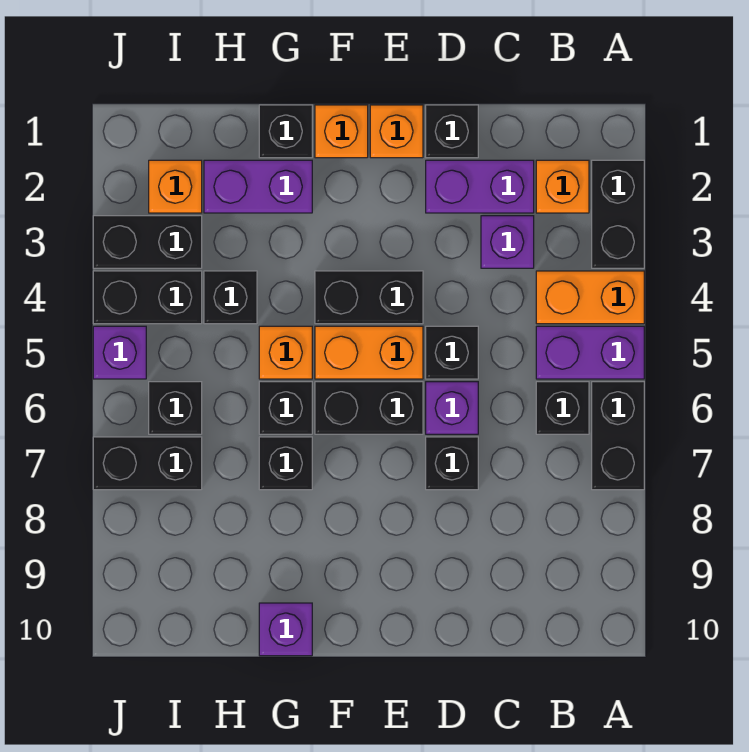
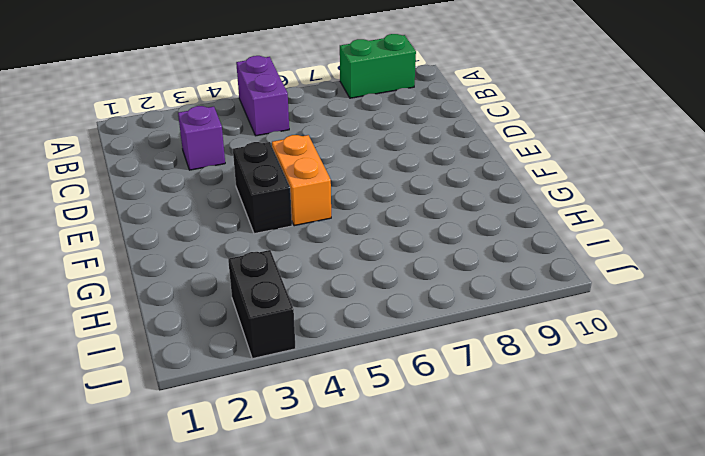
green 1x2 brick [340,34,416,98] -> none
none -> black 1x2 brick [592,160,644,268]
none -> orange 1x2 brick [536,271,644,324]
none -> black 1x2 brick [592,382,644,490]
none -> orange 1x1 brick [536,160,589,213]

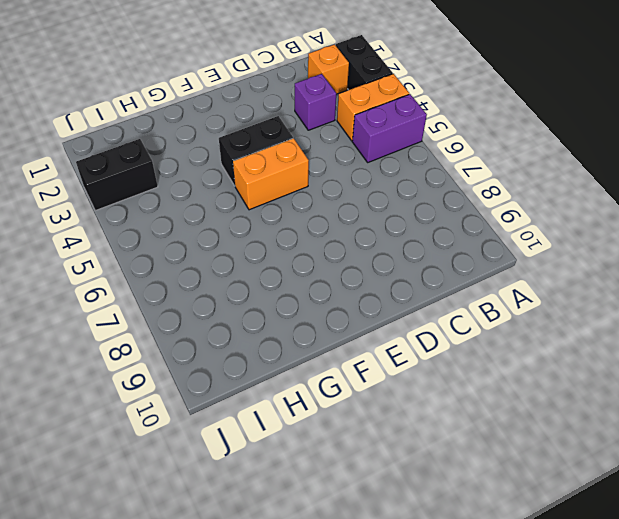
none -> black 1x2 brick [592,382,644,490]
none -> black 1x1 brick [536,382,589,434]
none -> purple 1x2 brick [426,160,534,213]
none -> black 1x1 brick [426,105,478,158]

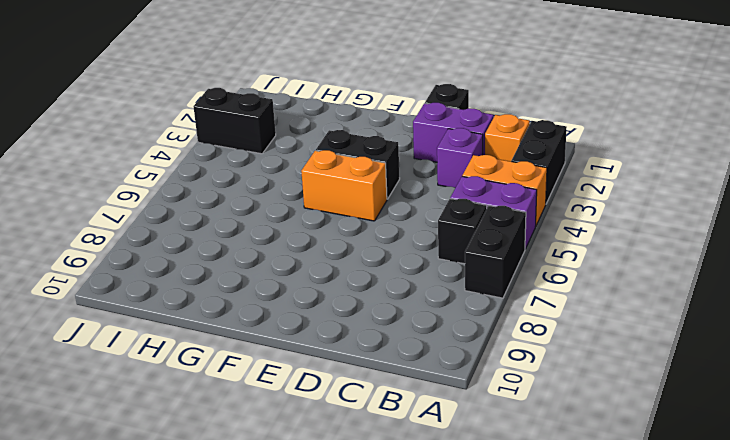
none -> black 1x1 brick [426,326,478,379]
none -> purple 1x1 brick [426,382,478,434]
none -> black 1x1 brick [426,437,478,490]
none -> orange 1x1 brick [370,105,423,158]

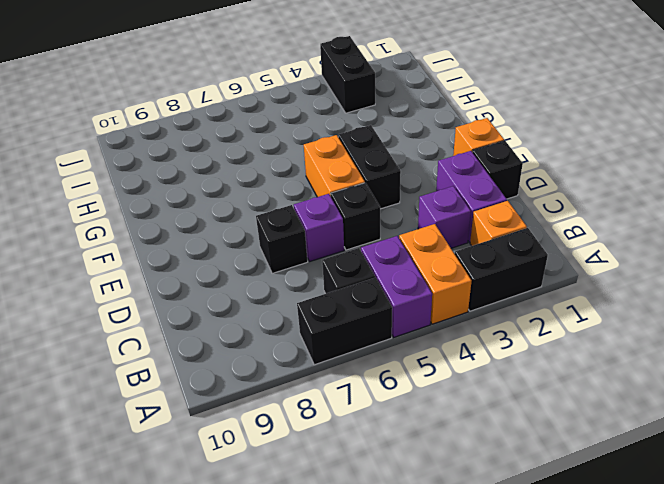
none -> black 1x2 brick [315,382,423,434]
none -> orange 1x1 brick [315,105,368,158]
none -> black 1x1 brick [259,105,312,158]
none -> purple 1x2 brick [204,160,312,213]

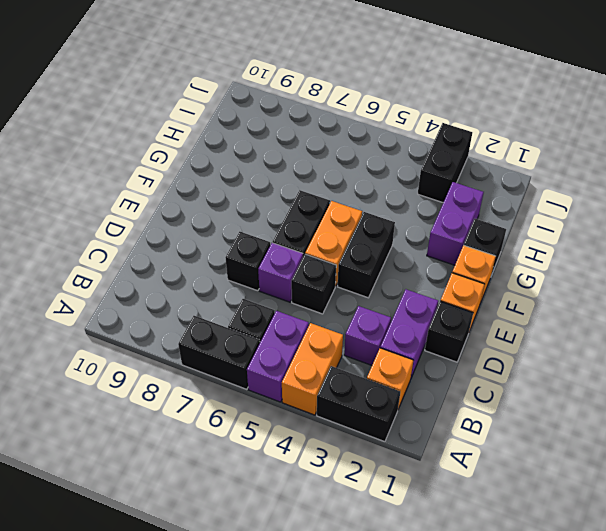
none -> orange 1x1 brick [259,326,312,379]
none -> black 1x1 brick [259,382,312,434]
none -> black 1x1 brick [259,437,312,490]
none -> purple 1x1 brick [259,603,312,656]

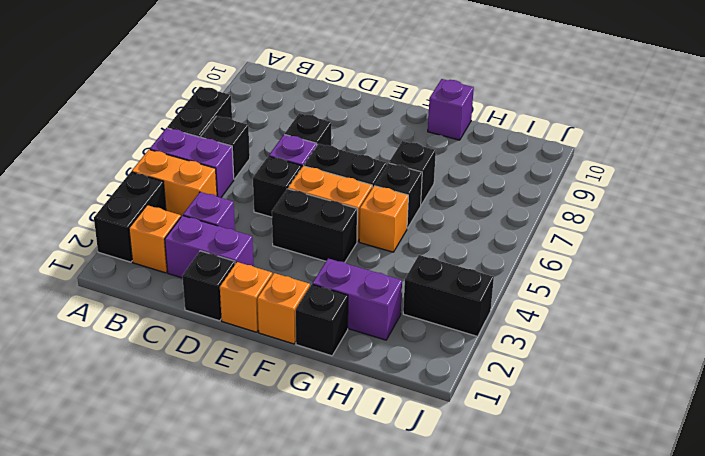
none -> black 1x1 brick [204,271,257,324]
none -> orange 1x1 brick [149,160,202,213]
none -> black 1x2 brick [93,271,202,324]
none -> black 1x1 brick [149,382,202,434]

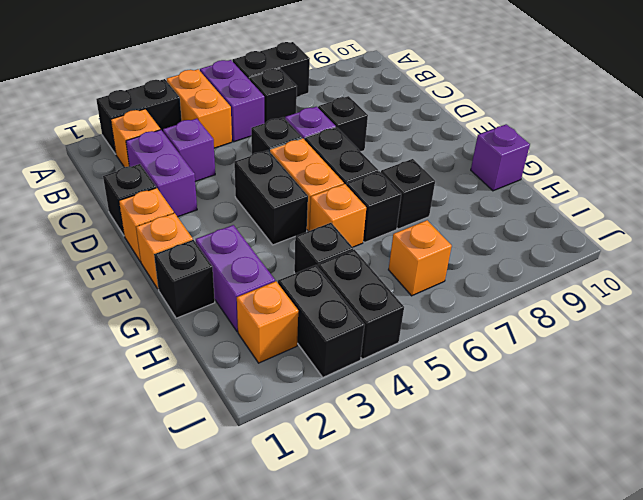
orange 1x1 brick [389,220,452,296] -> black 1x1 brick [149,382,202,434]
none -> black 1x2 brick [93,437,202,490]
none -> purple 1x1 brick [93,326,146,379]

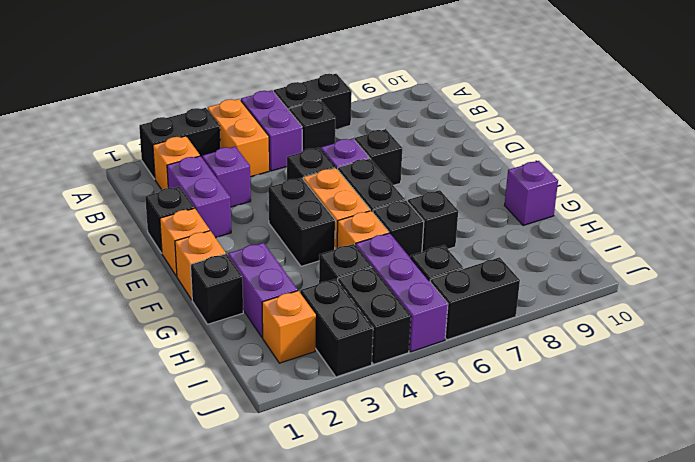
purple 1x3 brick [356,233,448,352] -> purple 1x1 brick [93,326,146,379]
black 1x2 brick [430,257,520,340] -> black 1x2 brick turned to [93,437,202,490]

